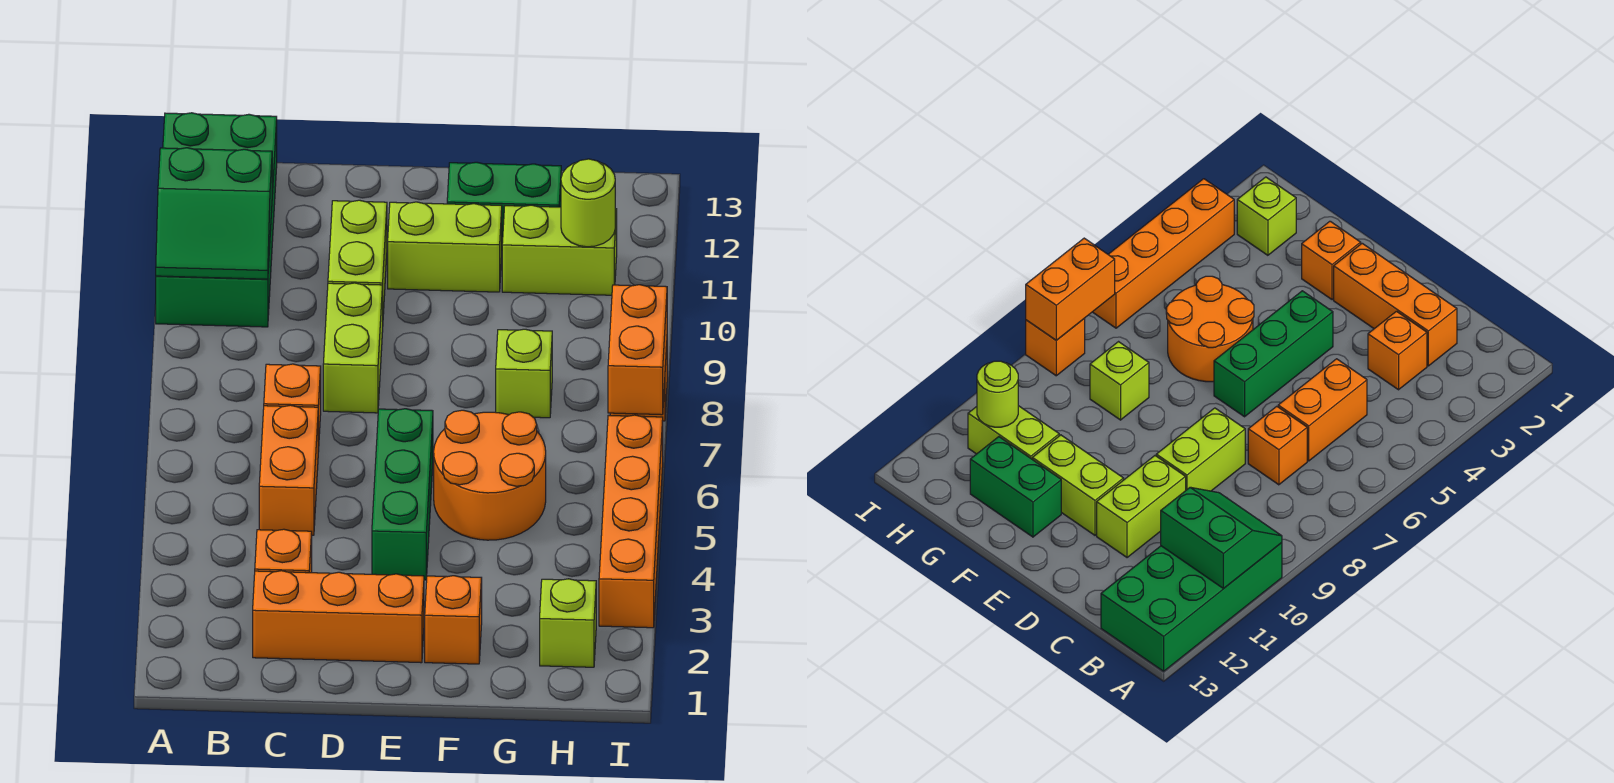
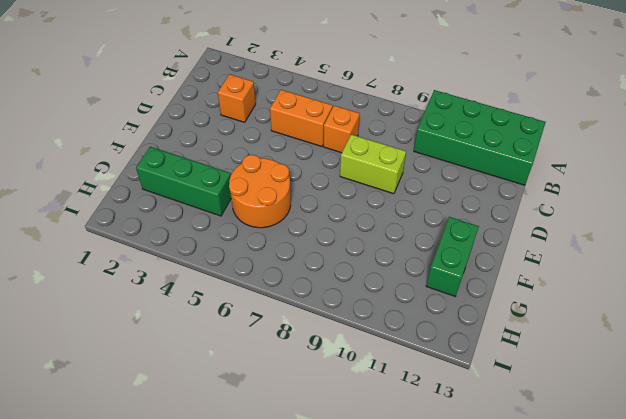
green 1x3 brick [136,147,231,216] -> green 1x3 brick moved to [372,409,433,580]
none -> orange 1x3 brick [253,571,424,663]
none -> lime 1x2 brick [328,200,387,314]
none -> lime 1x2 brick [388,202,502,292]

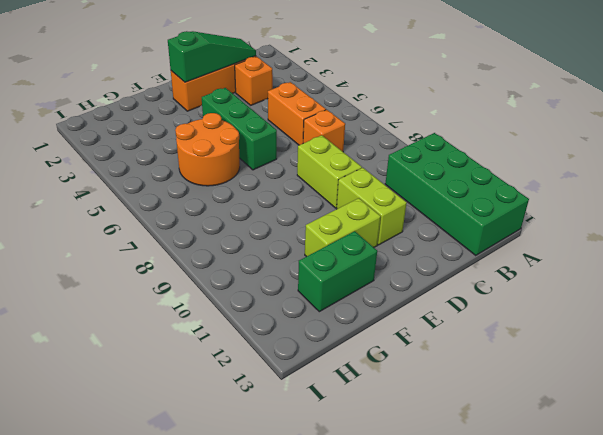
green 1x3 slope [168,31,256,82] -> none
none -> orange 1x1 brick [425,576,482,664]
none -> lime 1x1 brick [496,329,552,418]
none -> lime 1x2 brick [502,205,617,295]

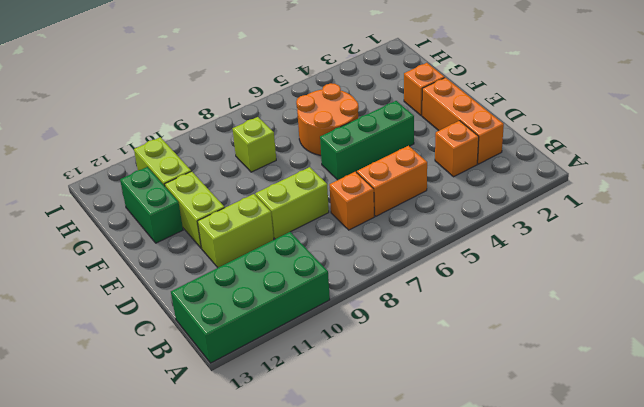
none -> lime 1x1 brick [540,579,596,667]
none -> orange 1x4 brick [599,415,663,628]
none -> orange 1x1 brick [1026,318,1085,376]

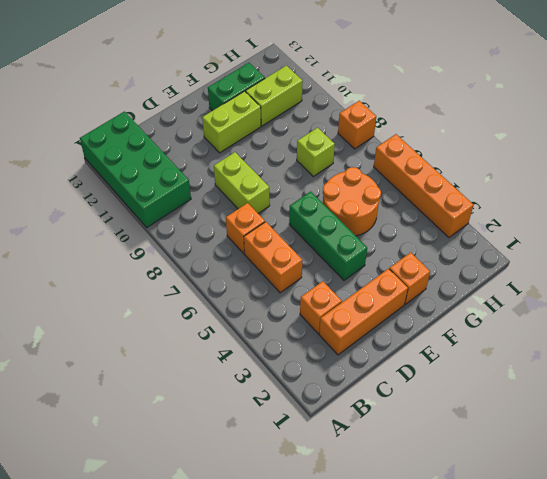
none -> lime 1x2 brick [328,200,387,314]
none -> lime 1x1 brick [540,579,596,667]
none -> green 2x2 slope [156,148,272,279]

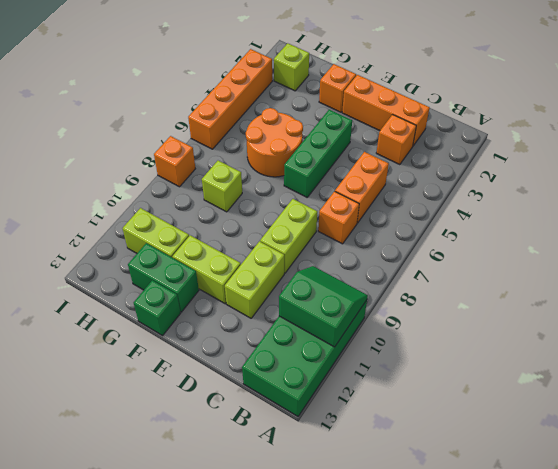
green 1x1 brick [134,280,181,336] -> none
none -> lime 1x1 round brick [561,159,615,247]
none -> orange 1x2 brick [608,285,667,415]

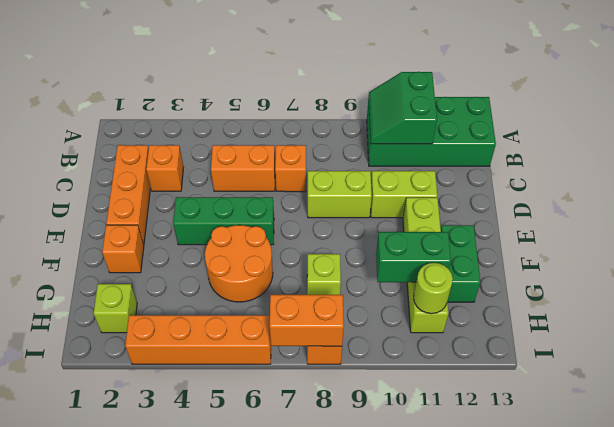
green 1x2 brick [376,232,451,282] -> none

